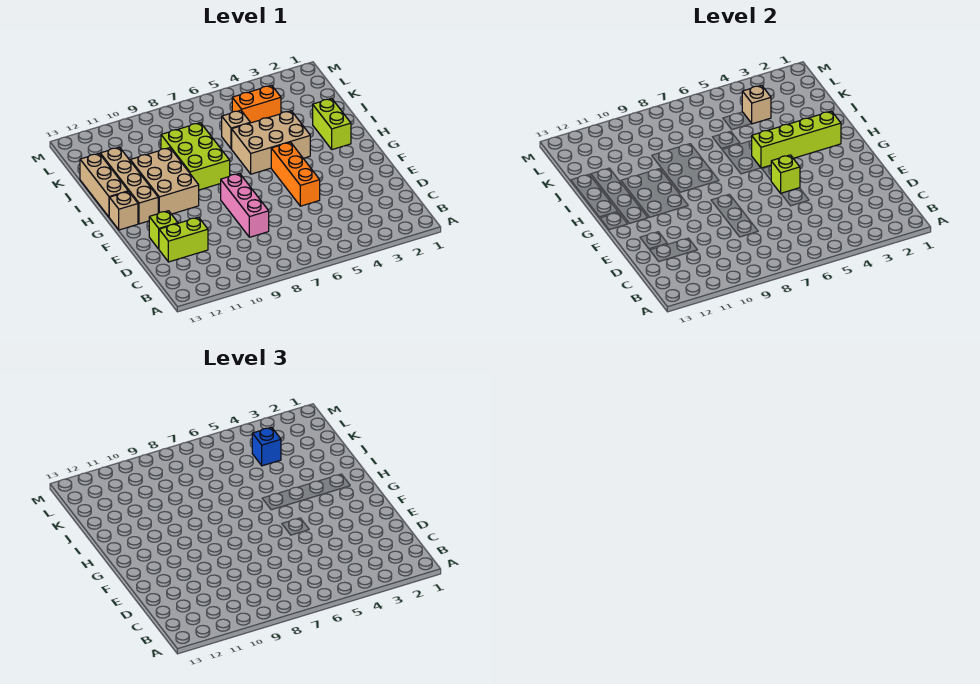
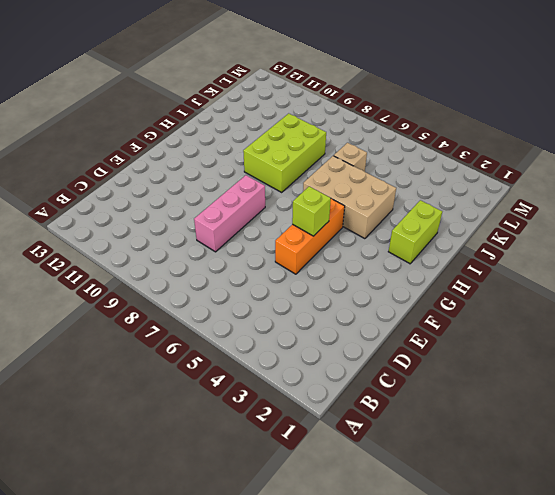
none -> lime 1x2 brick [159,217,208,262]
none -> lime 1x1 brick [149,211,178,249]
none -> tan 2x3 brick [130,148,199,214]

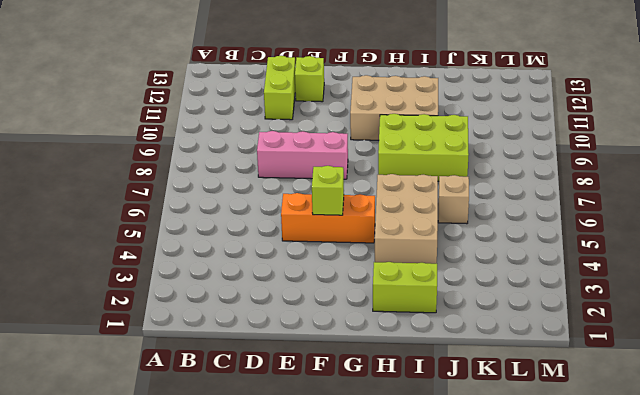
none -> tan 1x4 brick [100,147,158,224]
none -> tan 1x1 brick [109,191,138,230]
none -> tan 1x3 brick [80,154,128,217]

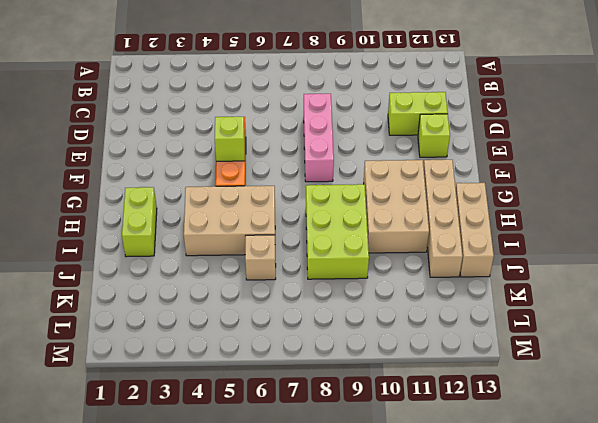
none -> tan 1x1 brick [109,191,138,230]
none -> orange 1x2 brick [232,85,281,123]
none -> lime 1x4 brick [752,111,841,168]

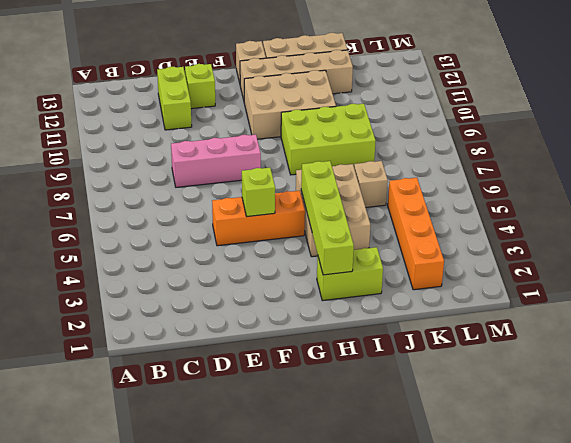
orange 1x4 brick [388,178,444,290] -> orange 1x2 brick [232,85,281,123]
none -> tan 1x1 brick [742,85,771,124]
none -> blue 1x1 brick [252,427,281,466]

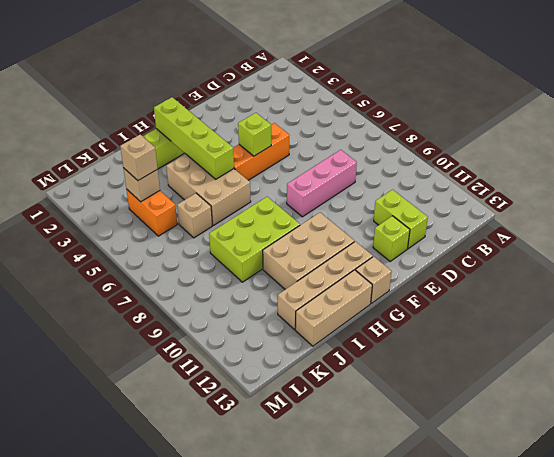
tan 1x1 brick [120,135,158,181] -> blue 1x1 brick [252,427,281,466]

